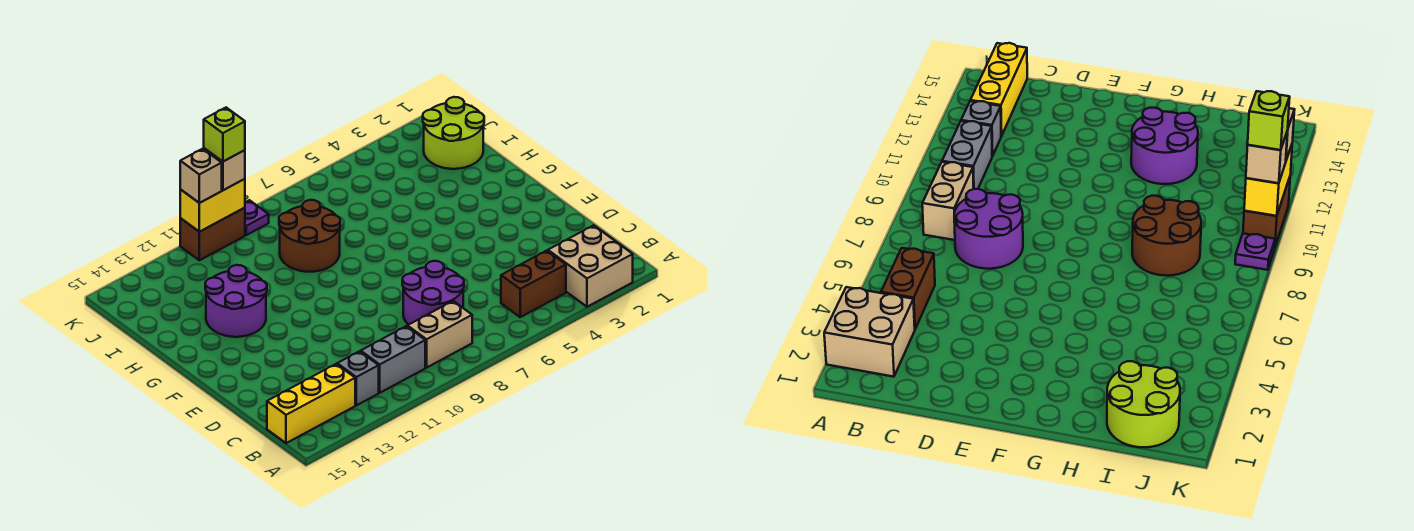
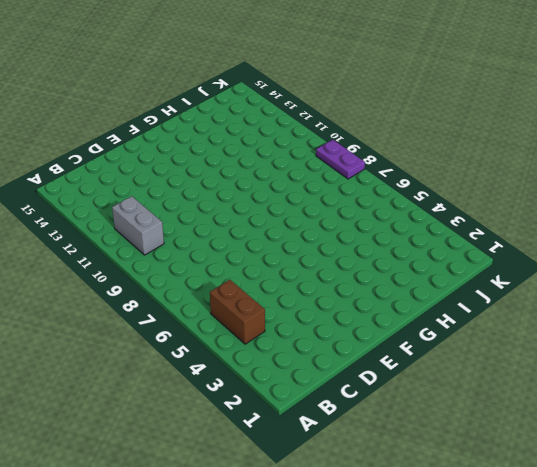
purple 1x2 plate [316,140,365,179] -> purple 1x1 plate [245,200,269,235]
none -> tan 2x2 brick [548,225,633,307]
none -> tan 1x2 brick [407,301,472,368]
none -> grey 1x1 brick [337,351,379,405]

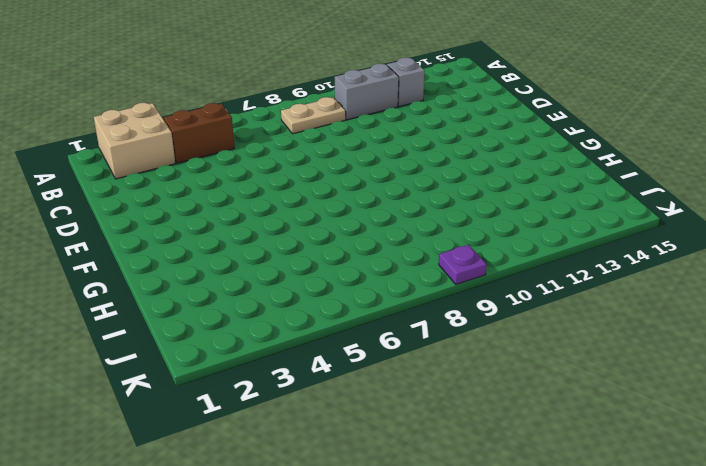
tan 1x2 plate [281,97,346,134] -> tan 1x2 brick [407,301,472,368]
none -> yellow 1x3 brick [267,364,355,443]
none -> purple 2x2 round brick [402,261,464,325]
none -> purple 2x2 round brick [205,265,267,337]

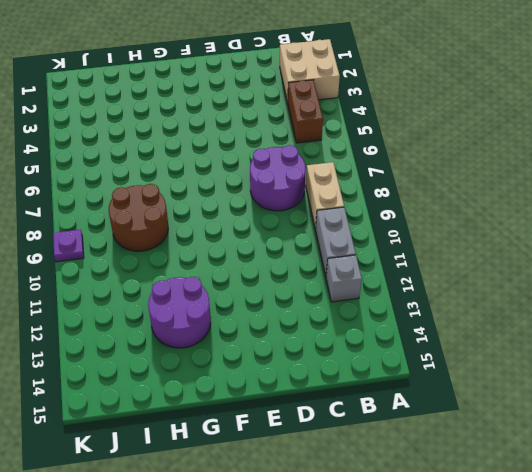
none -> yellow 1x3 brick [267,364,355,443]
none -> lime 2x2 round brick [423,97,484,169]
none -> brown 1x2 brick [180,208,245,260]

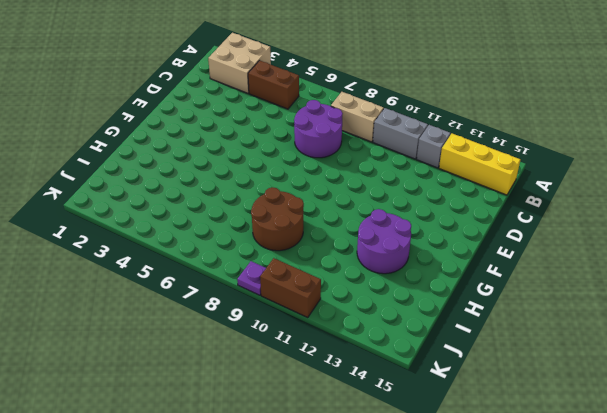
none -> lime 2x2 round brick [423,97,484,169]
none -> yellow 1x2 brick [180,179,245,232]
none -> tan 1x1 brick [204,148,245,190]

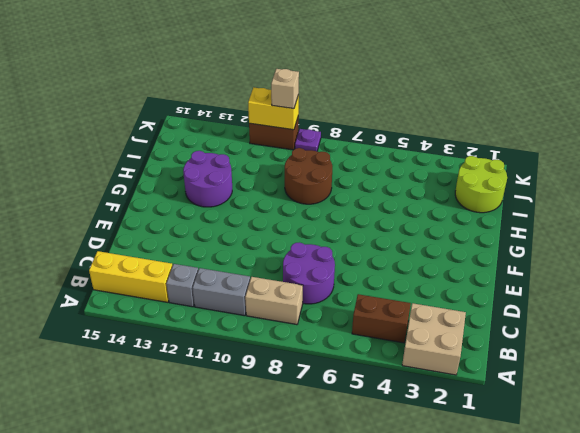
none -> tan 1x1 brick [180,149,222,203]
none -> lime 1x1 brick [204,108,245,162]

